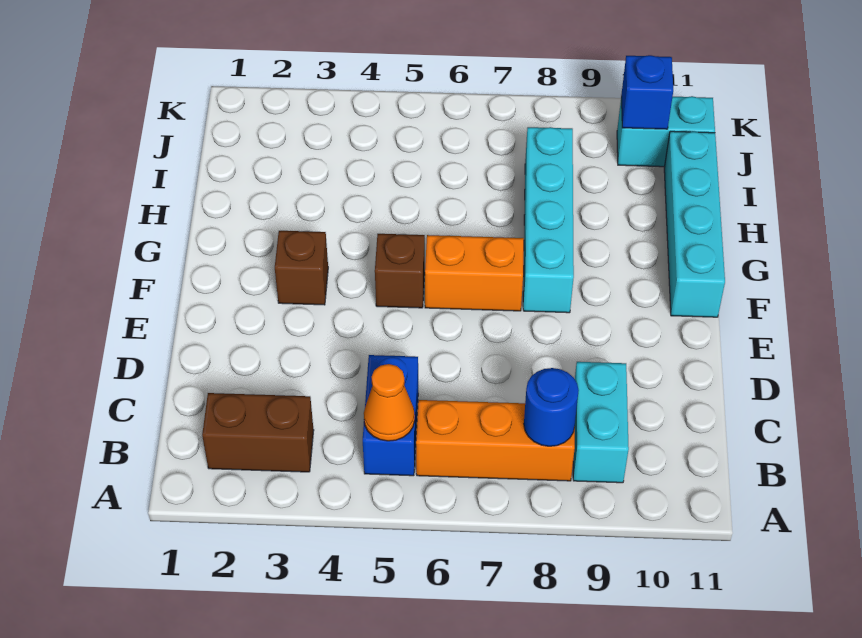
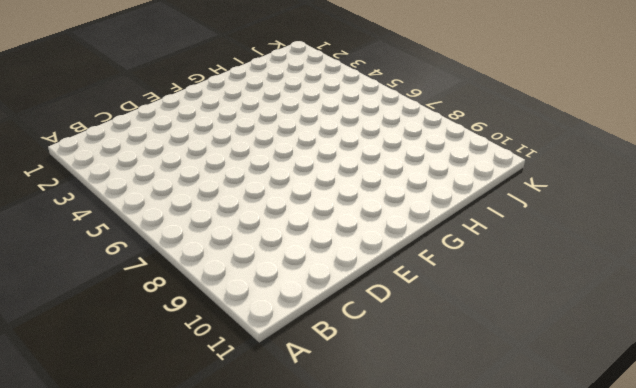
none -> brown 1x2 brick [202,393,314,472]
none -> blue 1x2 brick [363,355,418,476]
none -> orange 1x3 brick [416,400,575,481]

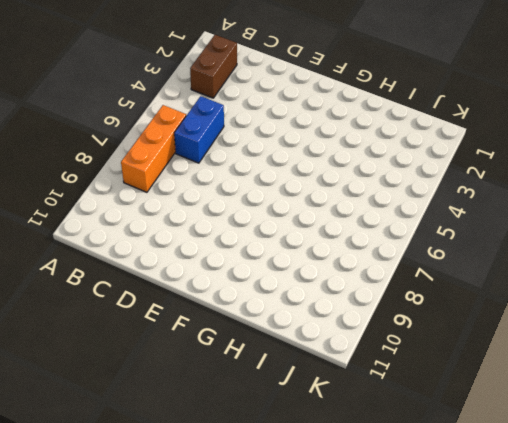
blue 1x2 brick [174,96,224,163] -> blue 1x2 brick turned to [363,355,418,476]
none -> cyan 1x2 brick [573,362,629,483]
none -> brown 1x1 brick [275,231,328,305]
none -> brown 1x1 brick [375,234,425,308]

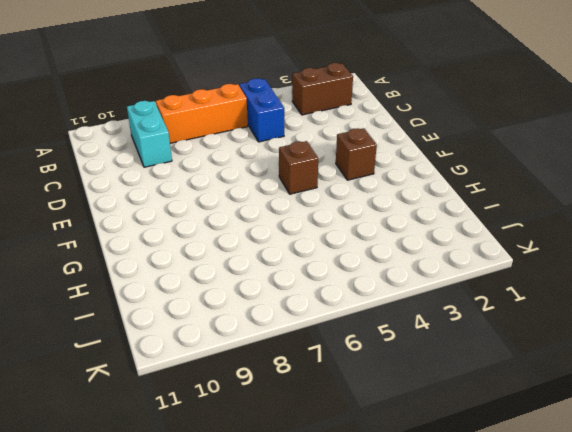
none -> orange 1x2 brick [425,235,524,311]
none -> cyan 1x4 brick [523,127,574,313]
none -> cyan 1x4 brick [664,131,725,317]

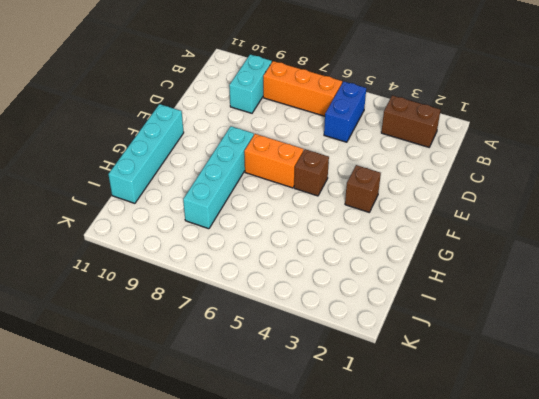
none -> cyan 1x2 brick [617,96,715,167]
none -> orange 1x1 cone [364,364,415,441]
none -> blue 1x1 round brick [524,368,579,446]

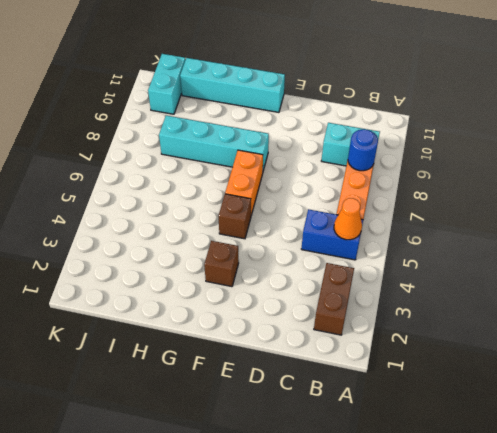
none -> blue 1x1 brick [621,55,673,129]

